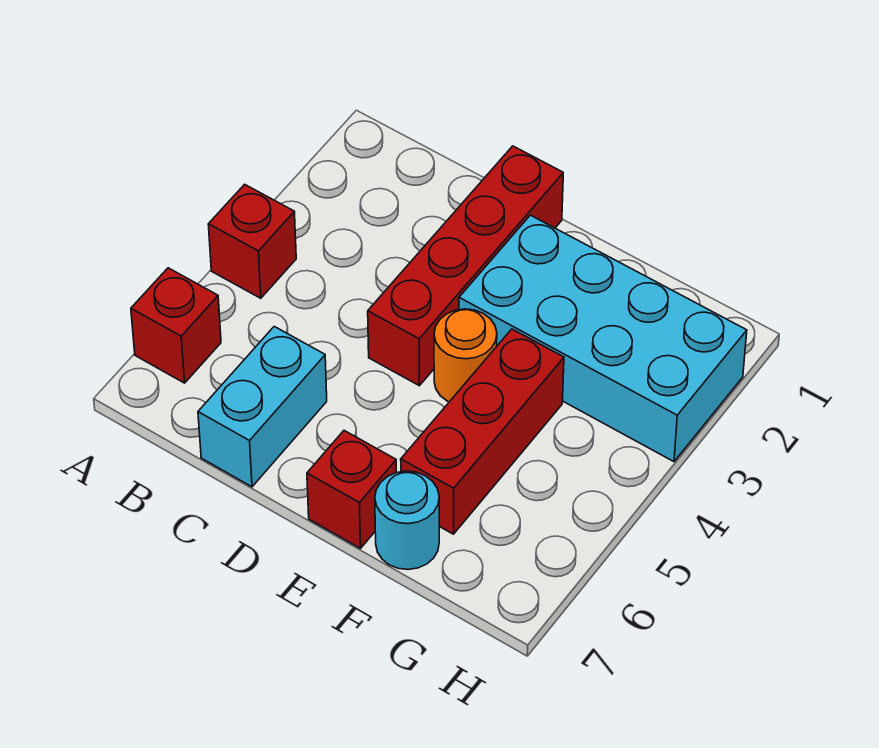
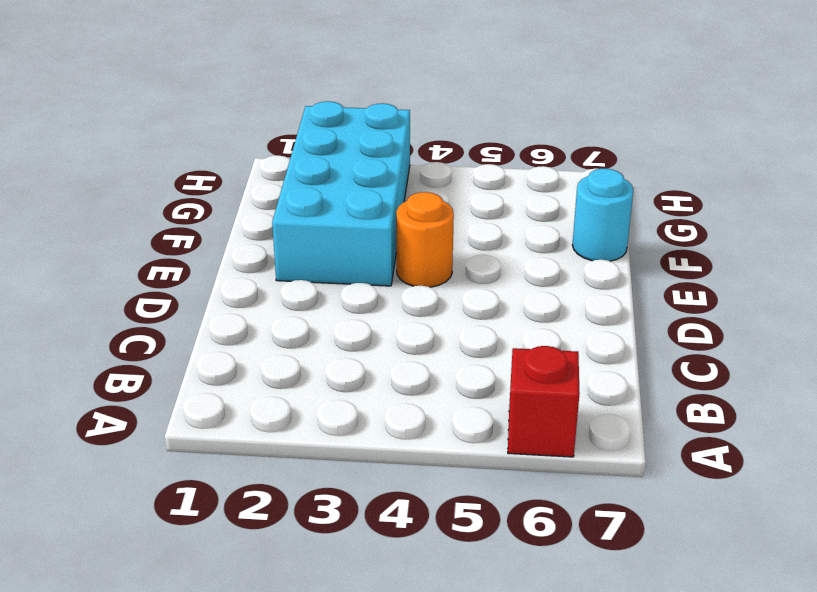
none -> red 1x1 brick [208,184,296,298]
none -> cyan 1x2 brick [198,327,327,487]

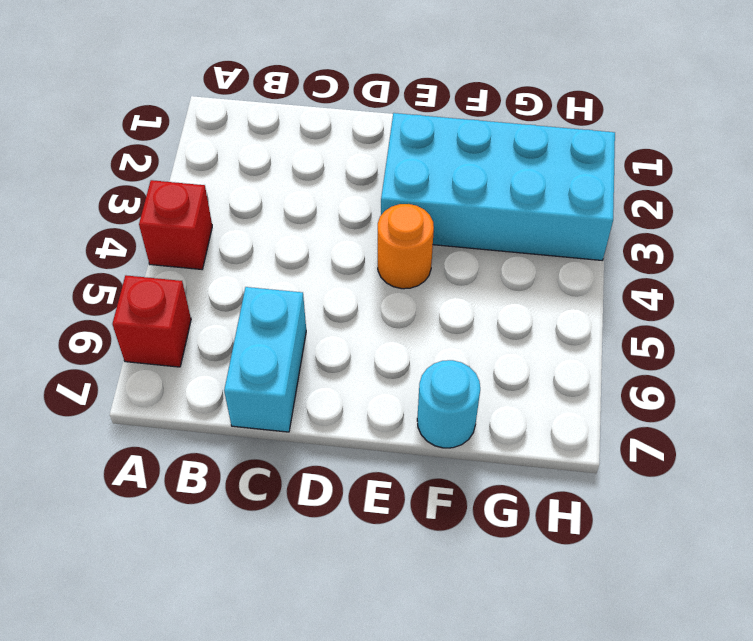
none -> red 1x4 brick [368,146,563,386]
none -> red 1x1 brick [307,431,396,548]

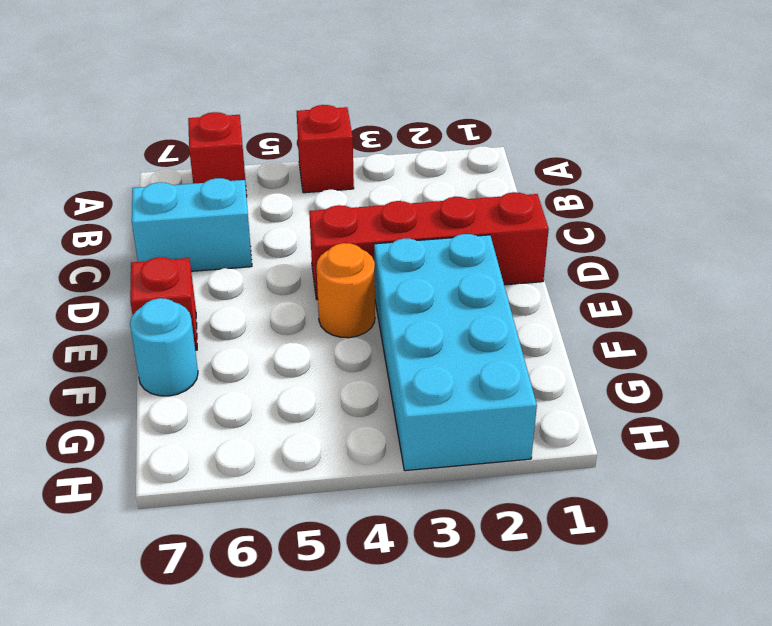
none -> red 1x3 brick [401,329,564,534]

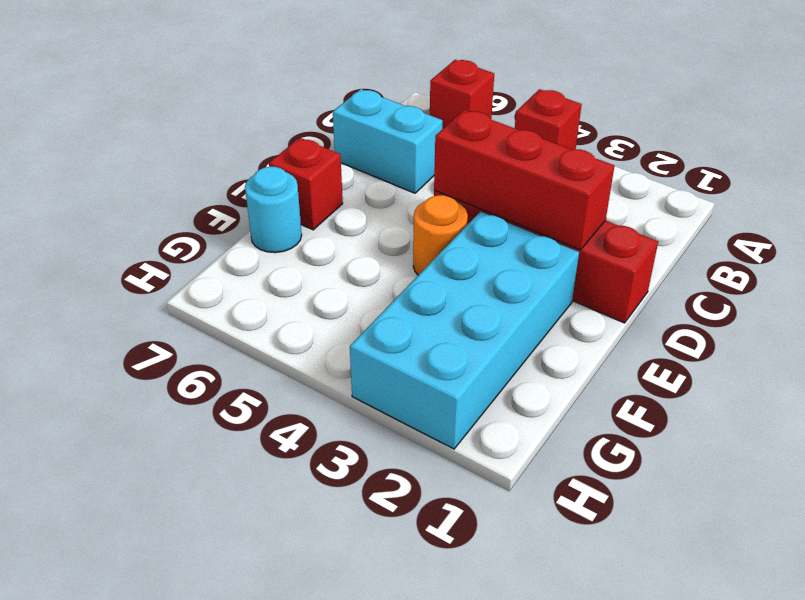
red 1x3 brick [434,110,615,250] -> red 1x3 brick moved to [401,329,564,534]

